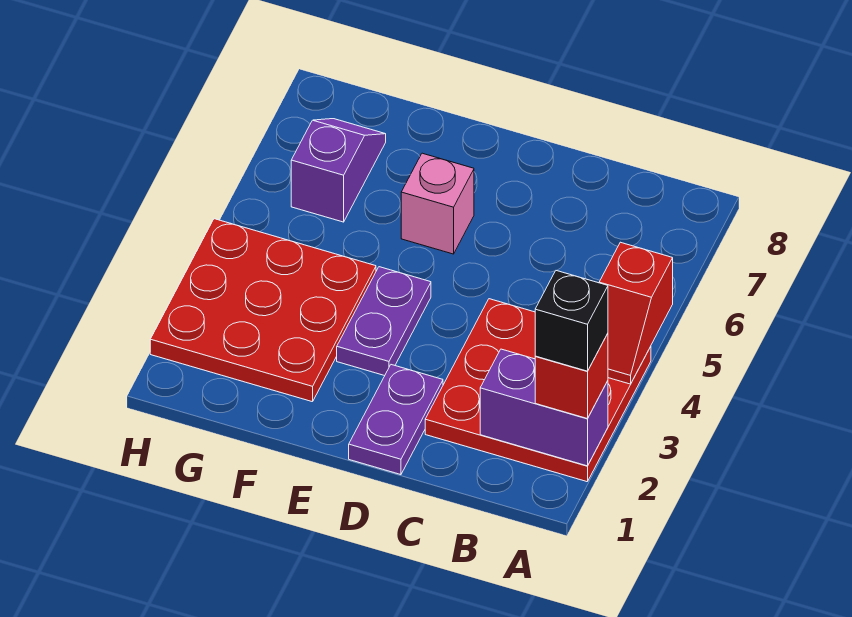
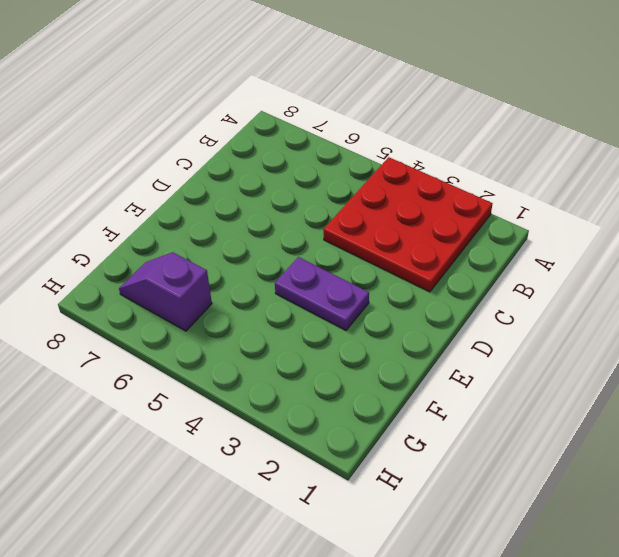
none -> purple 1x2 plate [349,365,443,475]
none -> pink 1x1 brick [401,153,474,254]

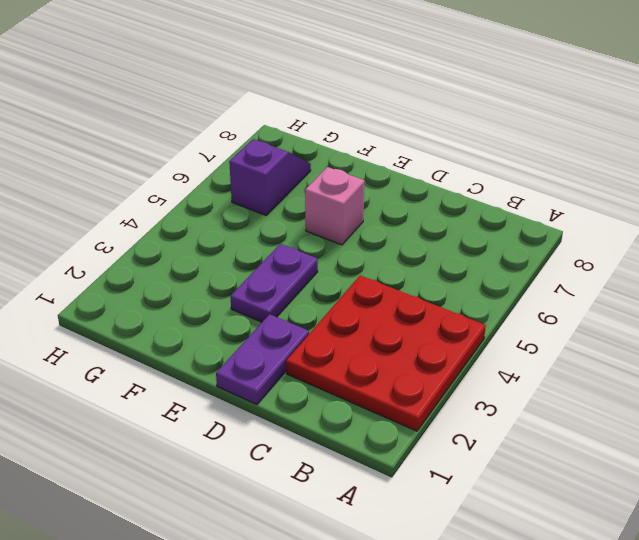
none -> red 3x3 plate [150,219,376,402]
none -> purple 1x2 brick [480,349,608,466]

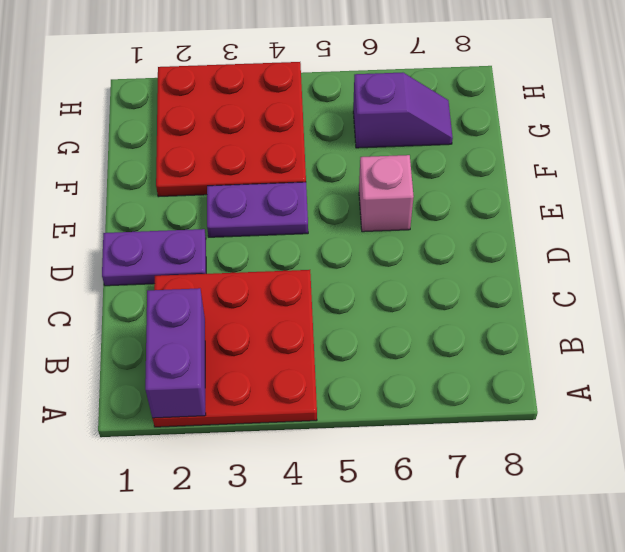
none -> red 1x2 slope [599,242,673,384]
none -> red 1x1 brick [535,334,608,419]

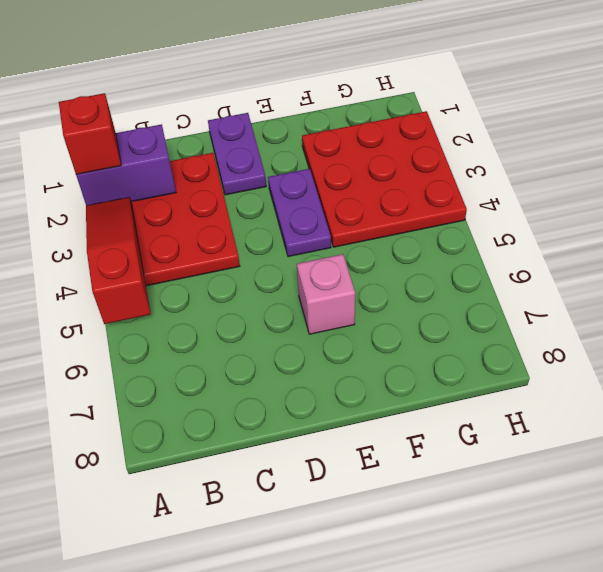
red 1x3 slope [86,197,151,324] -> red 1x2 slope [599,242,673,384]
none -> purple 1x2 slope [291,119,386,222]
none -> black 1x1 brick [535,271,608,371]

